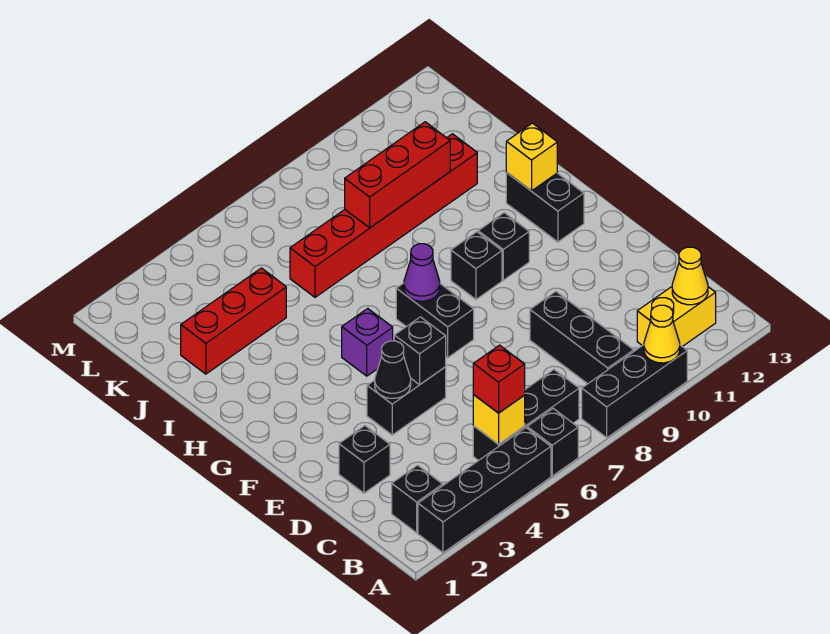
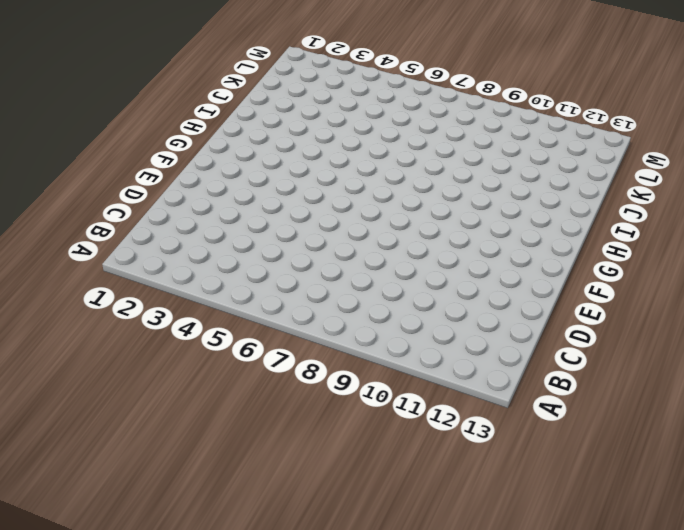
none -> black 1x4 brick [418,428,551,553]
none -> black 1x1 brick [527,409,578,476]
none -> black 1x3 brick [582,345,687,438]

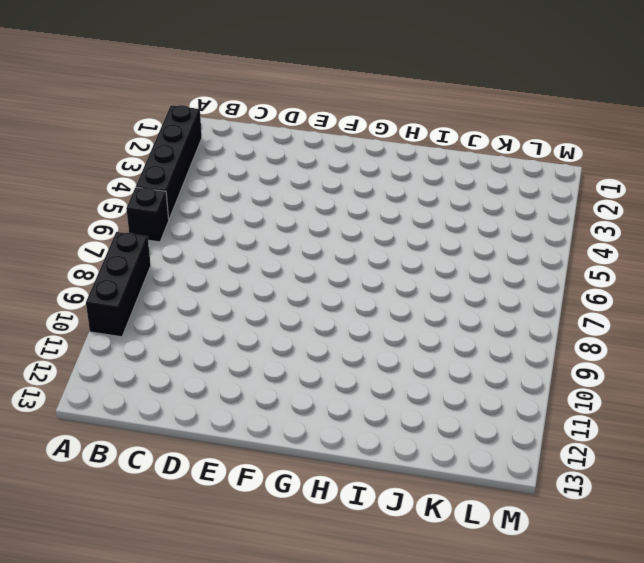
none -> black 1x1 brick [392,465,443,533]
none -> black 1x3 brick [473,370,579,461]
none -> black 1x3 brick [530,292,634,384]

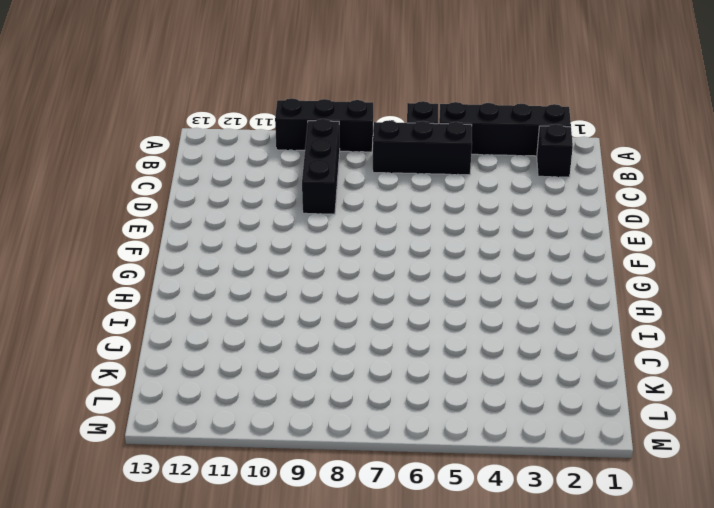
none -> yellow 1x2 brick [637,287,716,347]
none -> black 1x1 brick [339,426,390,493]
none -> black 1x2 brick [367,367,446,435]

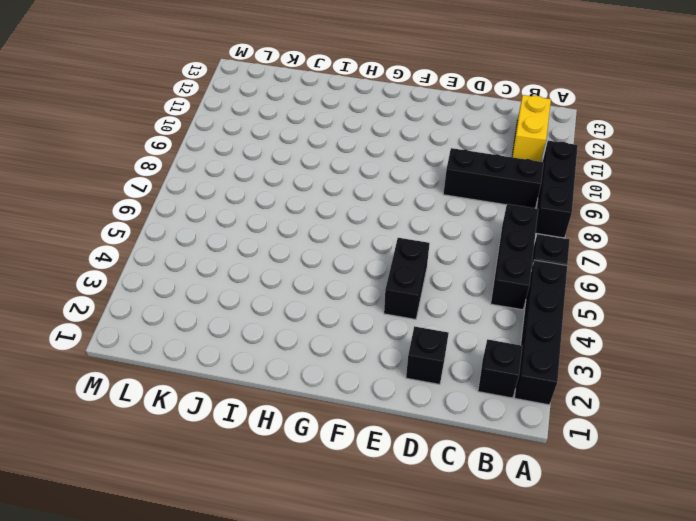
none -> black 1x2 brick [396,283,474,358]
none -> purple 1x1 brick [342,308,393,376]
none -> black 1x1 brick [451,232,502,299]

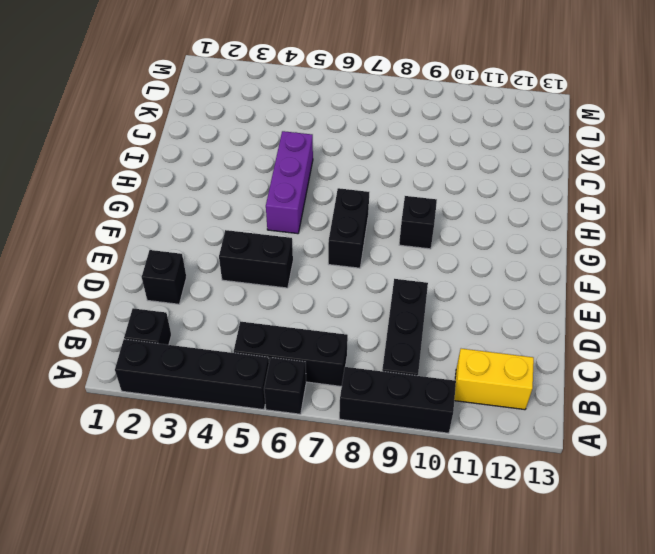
purple 1x3 brick [266,131,313,234] -> purple 1x1 brick [342,308,393,376]
none -> black 1x1 brick [478,213,529,280]
none -> black 1x2 brick [506,173,584,242]
none -> red 1x3 brick [181,268,286,374]

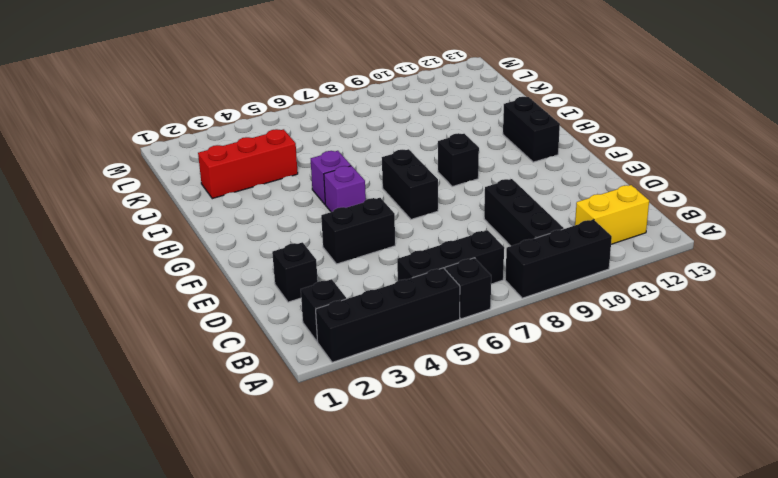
purple 1x1 brick [311,151,351,204] -> none
none -> black 1x1 brick [478,213,529,280]
none -> red 1x6 brick [290,134,477,297]
none -> yellow 1x1 cone [644,305,680,363]

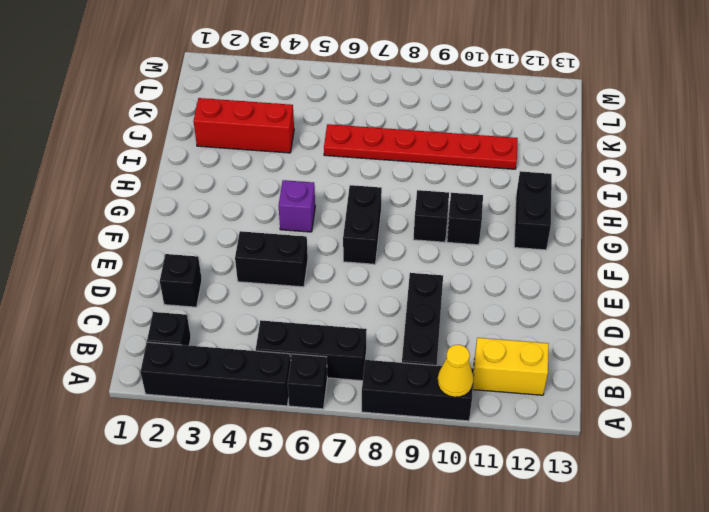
red 1x6 plate [324,124,518,169] -> red 1x6 brick [290,134,477,297]
none -> yellow 1x1 brick [473,395,525,444]
none -> yellow 1x1 cone [672,247,708,305]
none -> black 1x1 cone [375,341,411,398]

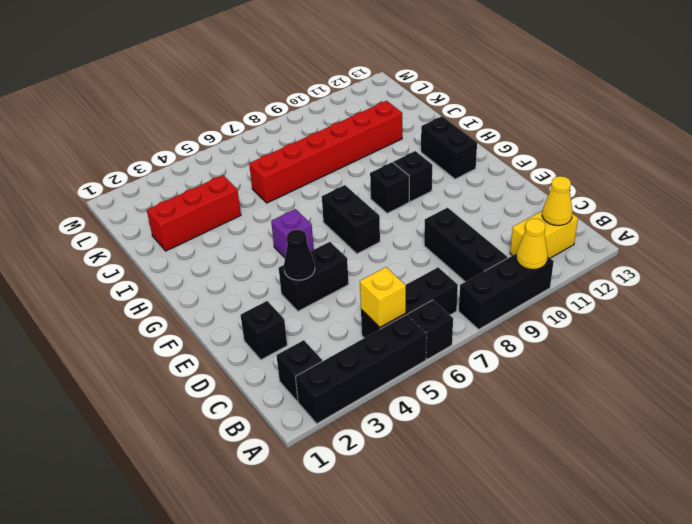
none -> black 1x1 brick [394,317,446,385]
none -> purple 1x1 cone [404,244,440,301]
none -> yellow 1x1 brick [506,123,557,191]

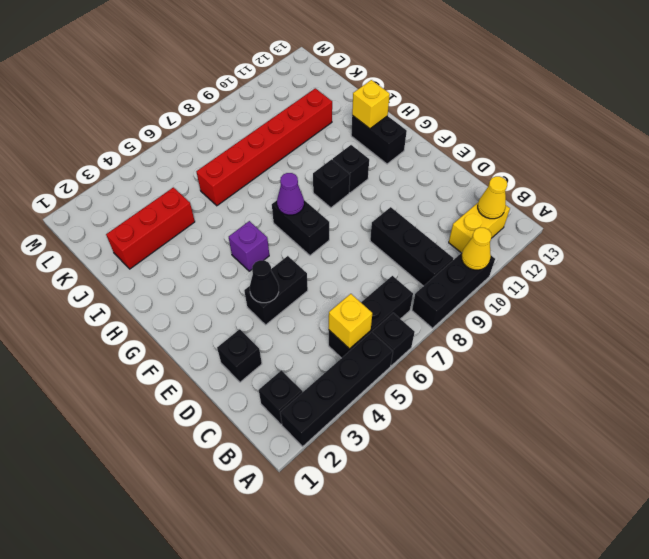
none -> black 1x1 brick [394,317,446,385]
none -> red 1x3 brick [345,122,450,228]
none -> red 1x1 brick [473,345,525,413]

